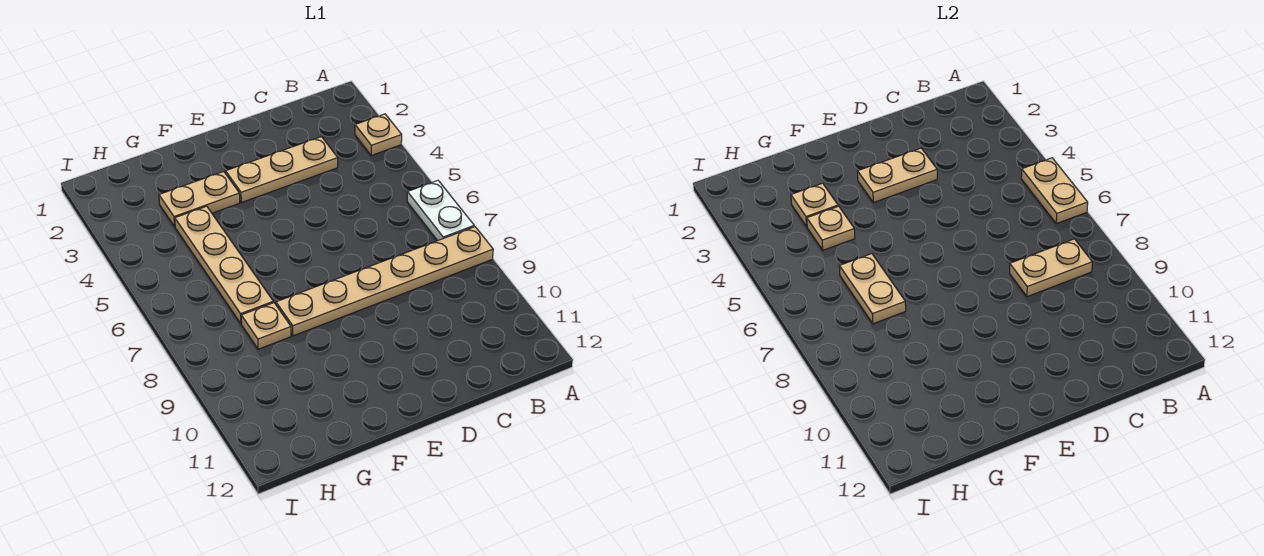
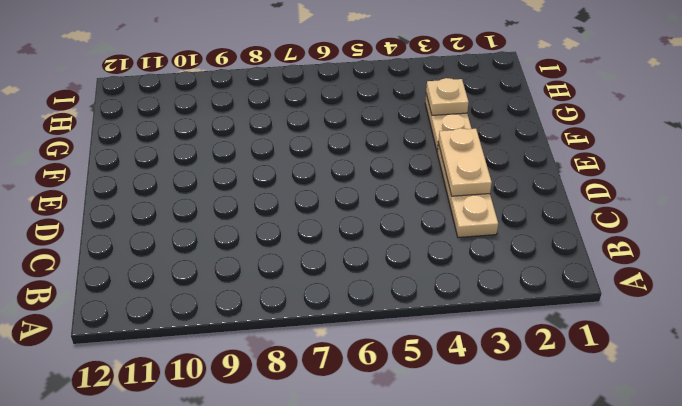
none -> tan 1x1 plate [355,114,402,155]
none -> white 1x2 plate [407,181,474,241]
none -> tan 1x6 plate [276,227,493,336]

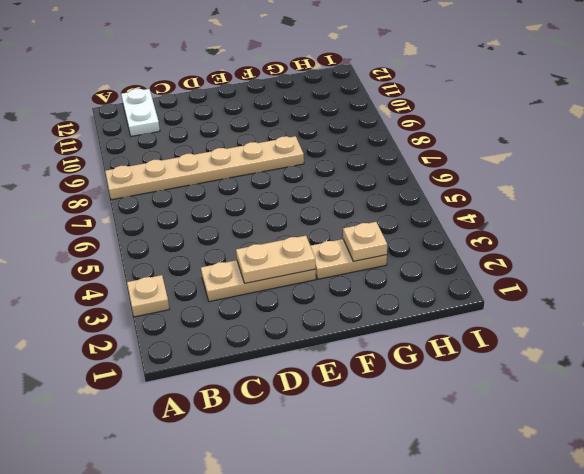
white 1x2 plate [121,89,160,136] -> white 1x2 plate moved to [407,181,474,241]
none -> tan 1x4 plate [175,206,273,324]
none -> tan 1x1 plate [241,303,291,349]
none -> tan 1x2 plate [1021,158,1088,224]

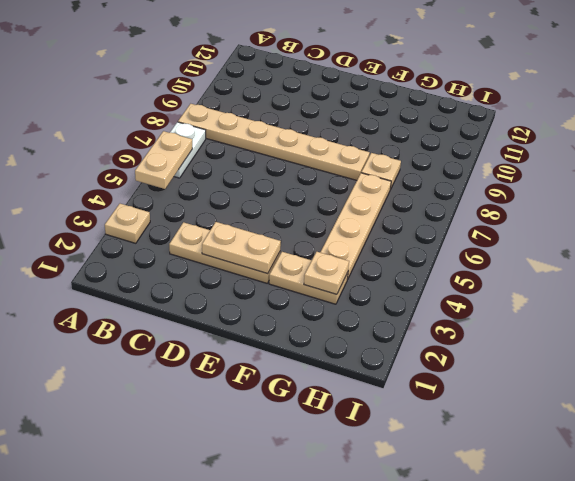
none -> tan 1x2 plate [1010,239,1092,297]
none -> tan 1x1 plate [807,206,855,250]
none -> tan 1x2 plate [839,254,906,324]

